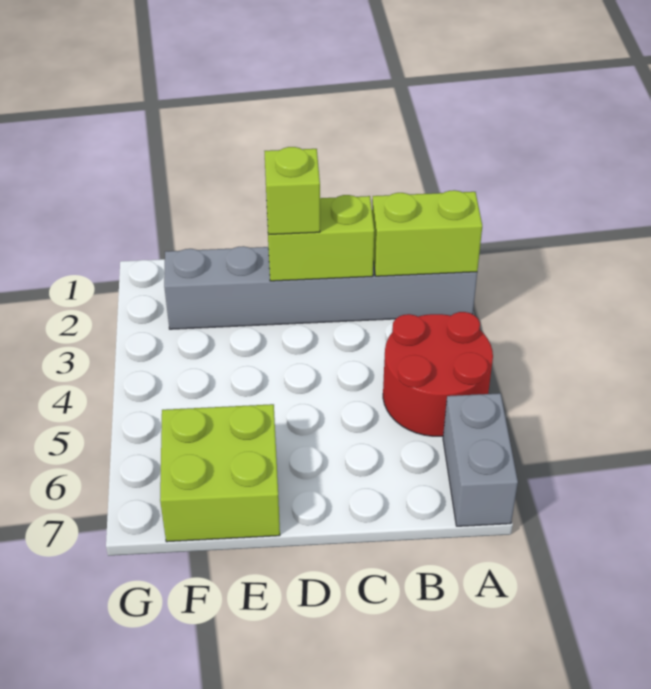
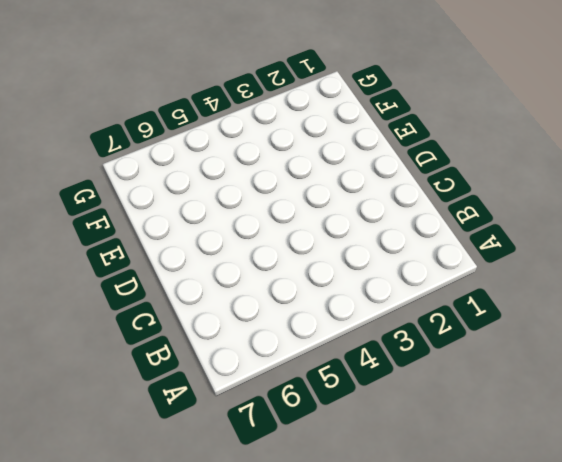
none -> grey 1x6 brick [164,246,477,329]
none -> red 2x2 round brick [383,312,493,436]

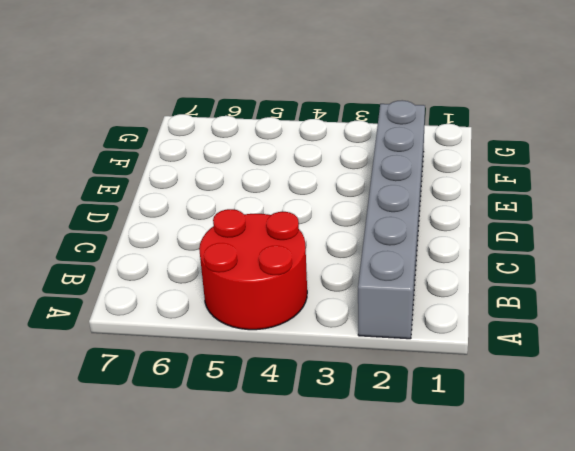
none -> grey 1x2 brick [443,393,518,526]
none -> lime 2x2 brick [160,404,280,542]

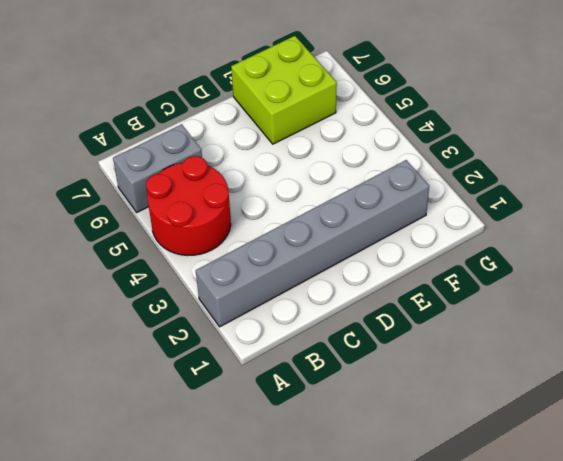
grey 1x2 brick [113,124,202,212] -> grey 1x2 brick turned to [443,393,518,526]
none -> lime 1x2 brick [372,190,482,276]
none -> lime 1x2 brick [267,195,374,281]

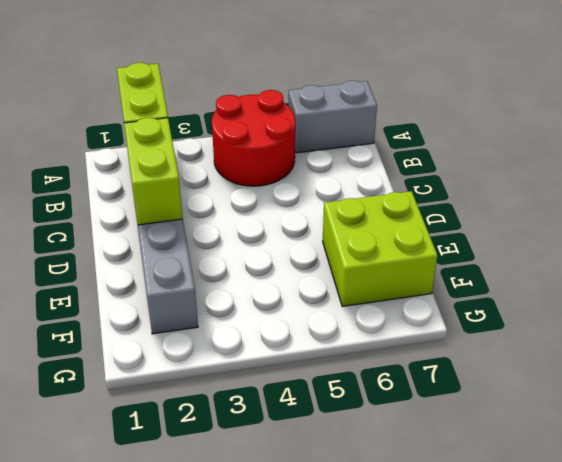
none -> lime 1x1 brick [264,147,320,235]

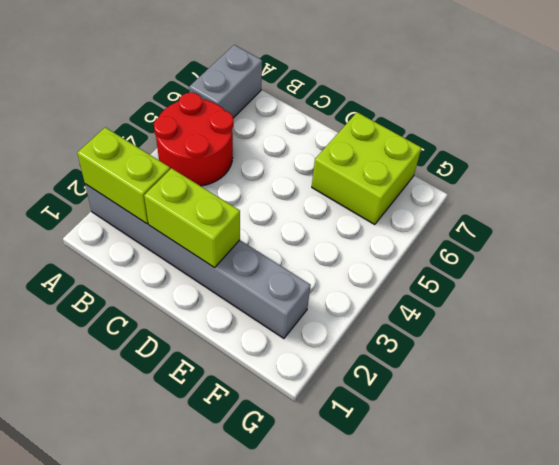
none -> lime 1x1 brick [264,147,320,235]

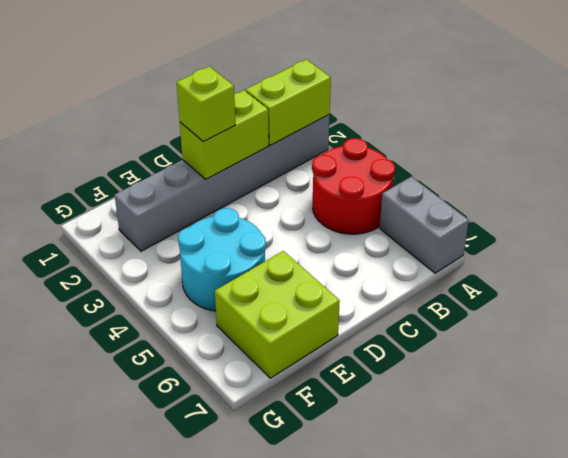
cyan 2x2 round brick [178,208,266,311] -> none

